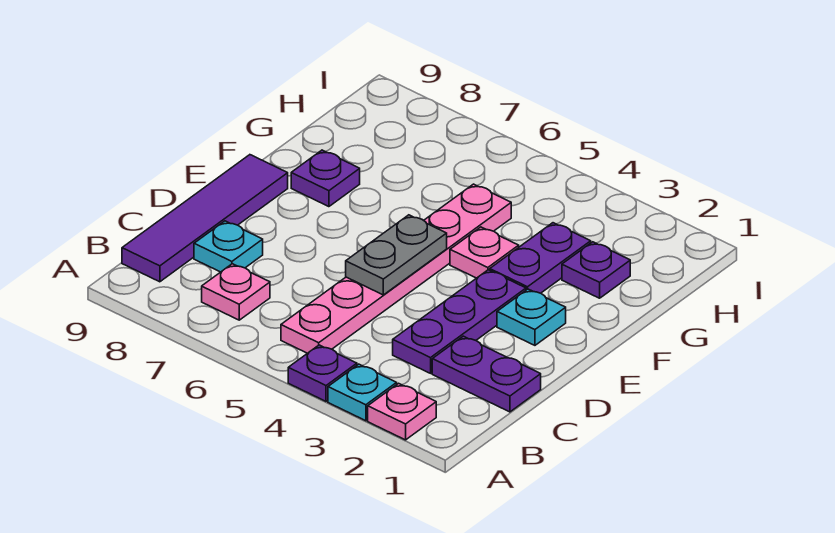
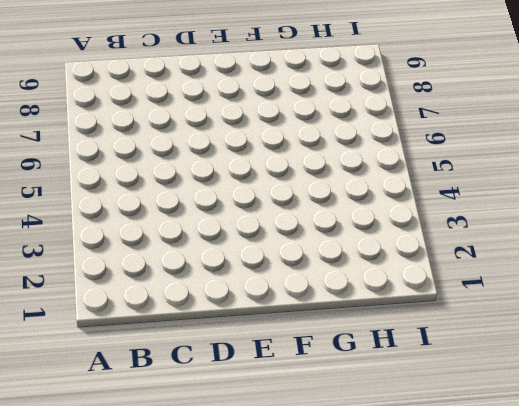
none -> pink 1x1 plate [368,383,436,440]
none -> cyan 1x1 plate [328,364,397,421]
none -> purple 1x1 plate [288,345,357,401]

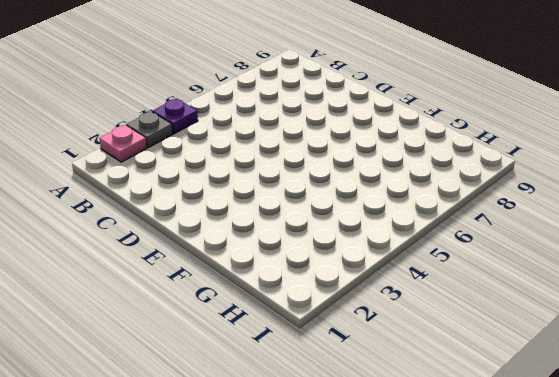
grey 1x1 plate [126,111,173,148] -> cyan 1x1 plate [328,364,397,421]
none -> pink 1x6 plate [281,184,511,353]
none -> pink 1x1 plate [202,264,270,320]
none -> purple 1x4 tile [122,155,288,282]

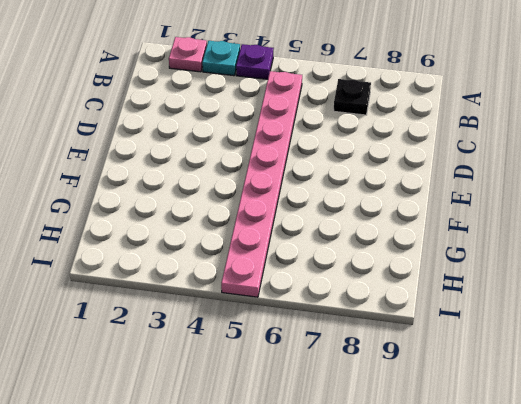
pink 1x8 plate [221,71,302,297] -> pink 1x6 plate [281,184,511,353]
black 1x1 plate [334,79,371,115] -> pink 1x1 plate [202,264,270,320]
none -> purple 1x4 tile [122,155,288,282]
none -> purple 1x2 plate [432,336,541,412]
none -> purple 1x3 plate [393,270,526,373]

